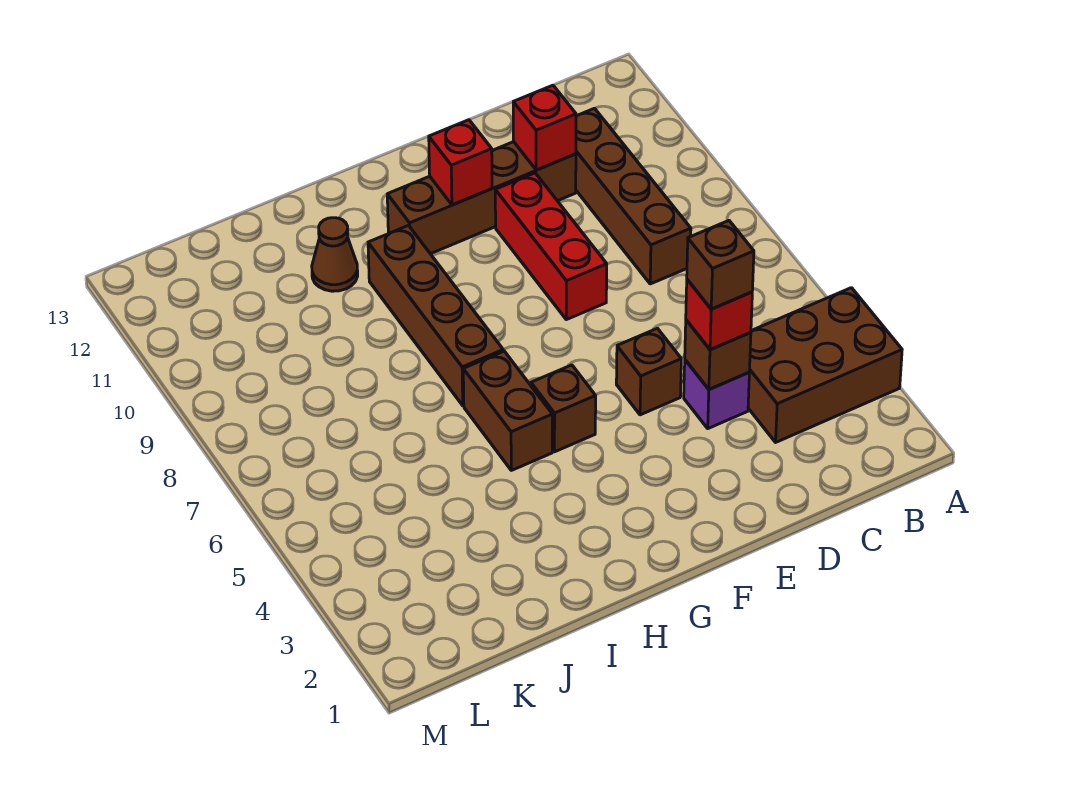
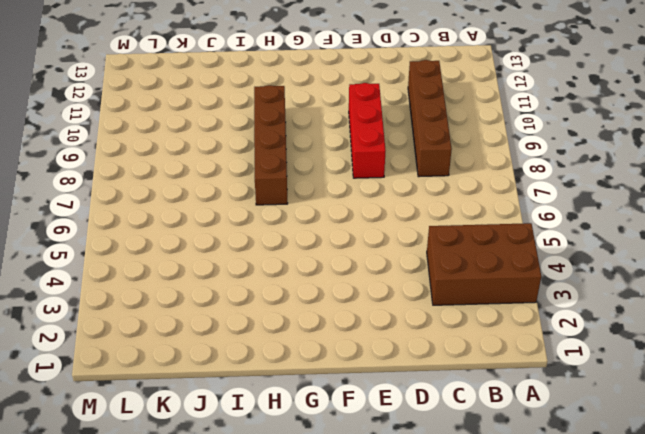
none -> purple 1x1 brick [684,360,749,429]
none -> brown 1x4 brick [387,142,576,254]
none -> brown 1x1 brick [616,328,681,415]

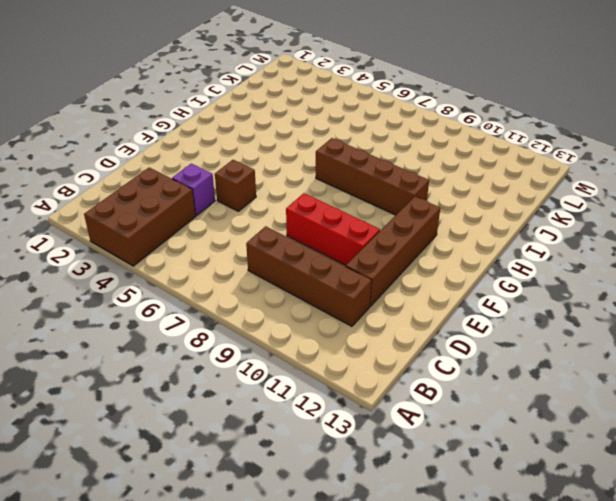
none -> brown 1x1 brick [531,365,596,452]
none -> brown 1x2 brick [463,351,552,470]
none -> brown 1x1 cone [312,218,358,291]

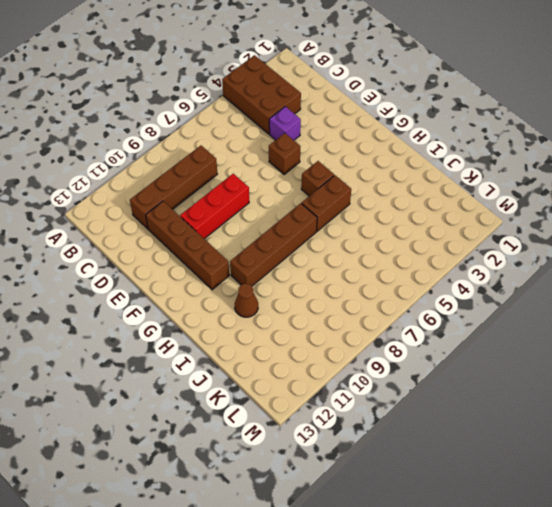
none -> brown 1x1 brick [685,320,751,389]
none -> red 1x1 brick [513,85,576,170]
none -> red 1x1 brick [429,120,492,205]

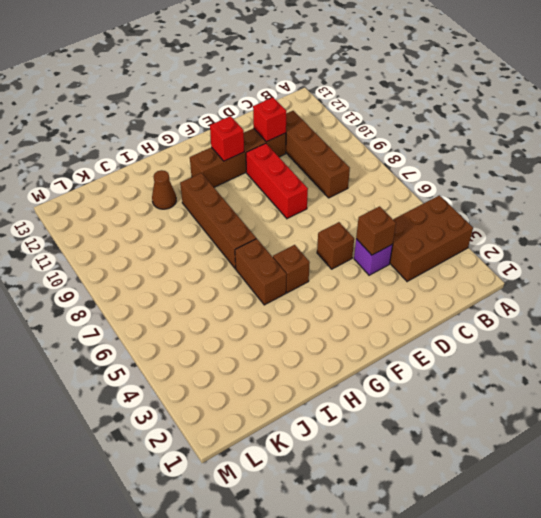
none -> red 1x1 brick [686,280,752,349]
none -> brown 1x1 brick [687,221,754,309]

